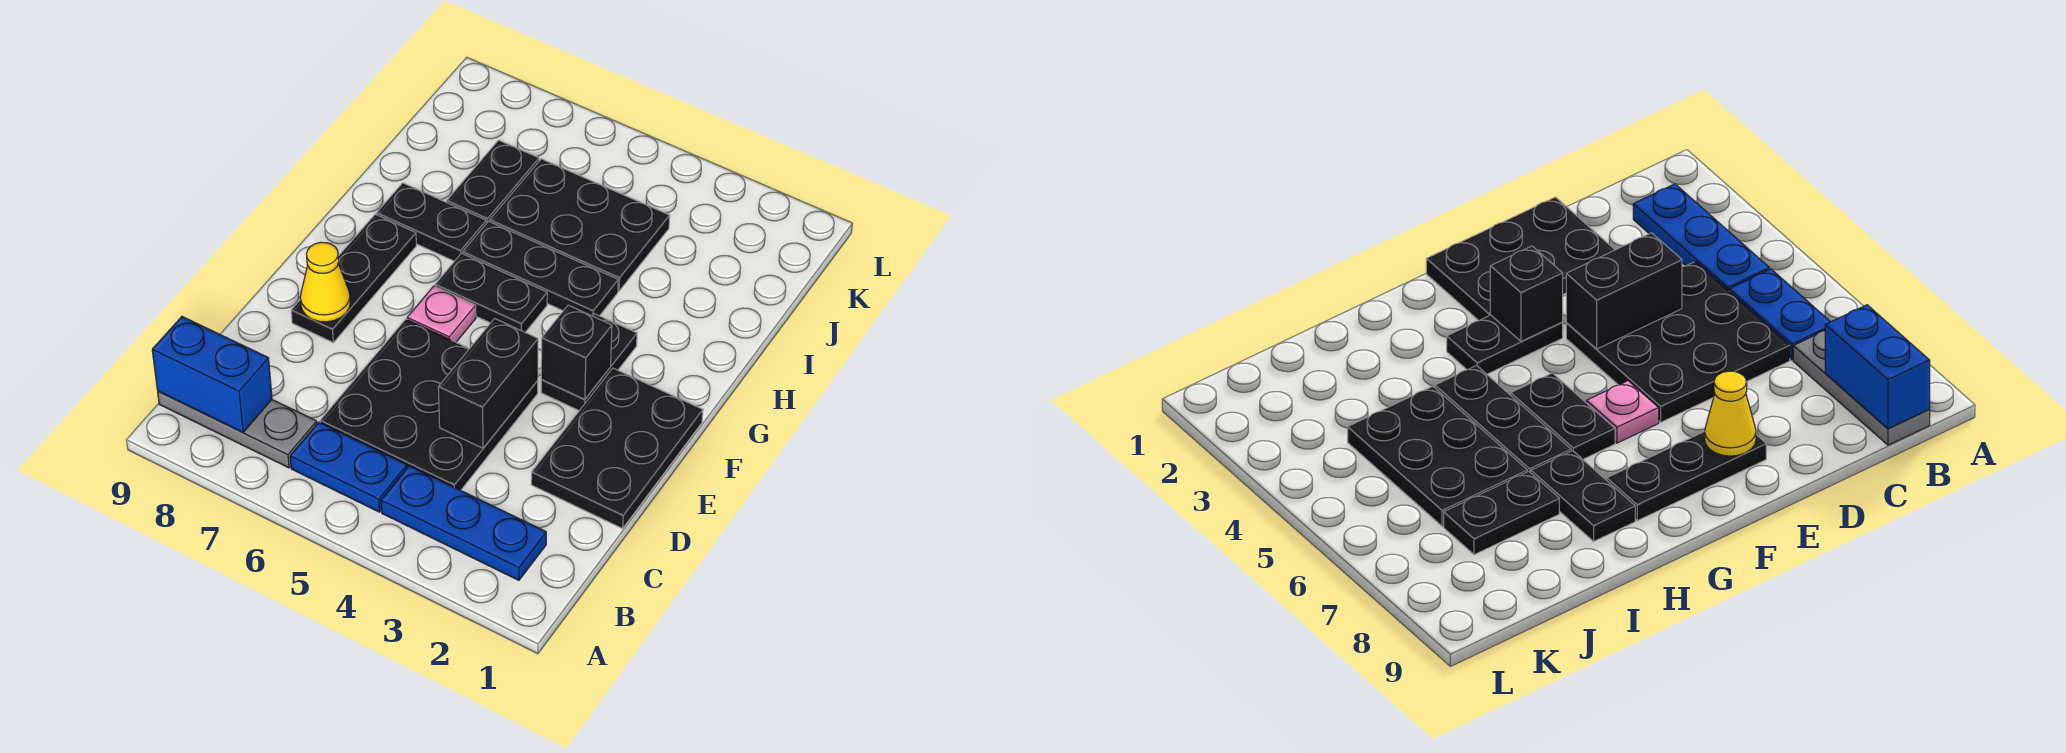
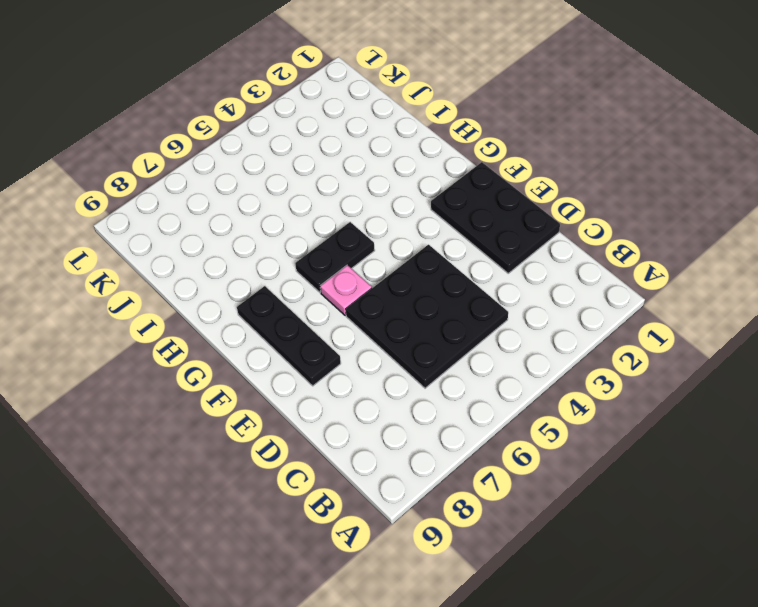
none -> blue 1x3 plate [381,466,546,580]
none -> blue 1x2 plate [290,422,407,512]
none -> grey 1x3 plate [158,391,317,468]

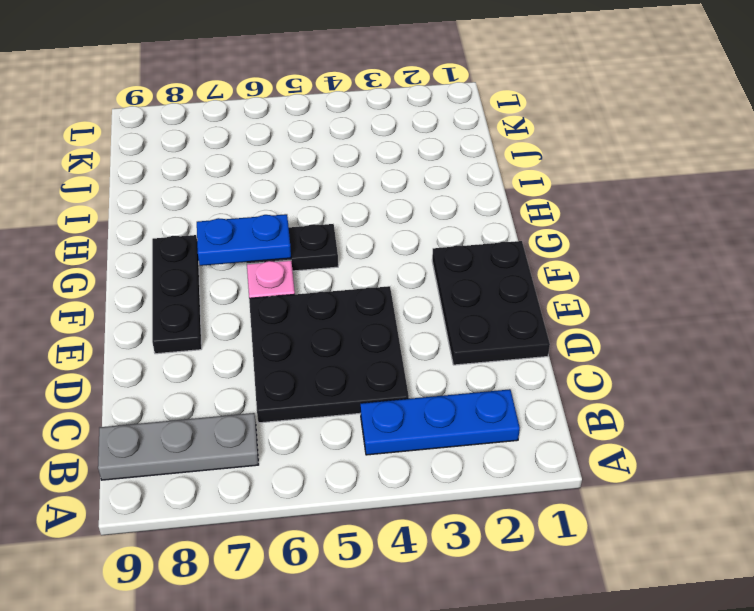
blue 1x2 plate [197,214,291,266] -> blue 1x2 plate moved to [290,422,407,512]
none -> black 1x2 plate [541,314,637,411]
none -> black 1x3 plate [463,221,618,316]
none -> black 1x2 plate [377,183,486,261]

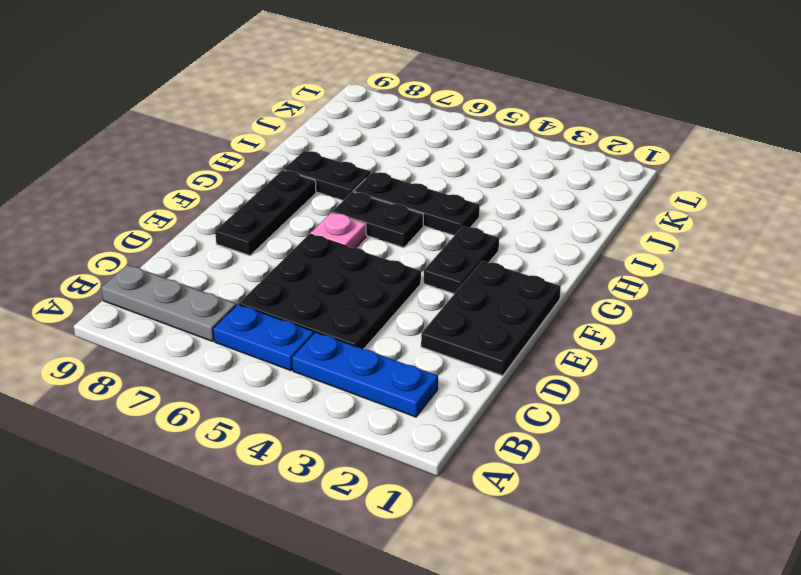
none -> black 2x3 plate [490,159,670,291]
none -> black 1x2 plate [447,140,539,223]
none -> blue 1x2 brick [152,317,272,432]

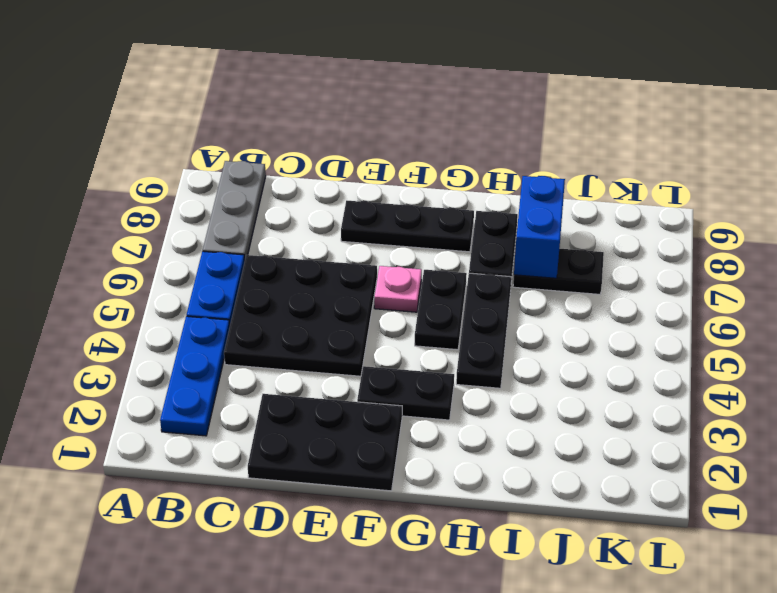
blue 1x2 brick [514,176,565,278] -> blue 1x2 brick moved to [152,317,272,432]
none -> black 2x3 plate [490,159,670,291]
none -> black 1x2 brick [438,319,538,448]
none -> yellow 1x1 cone [300,242,350,322]

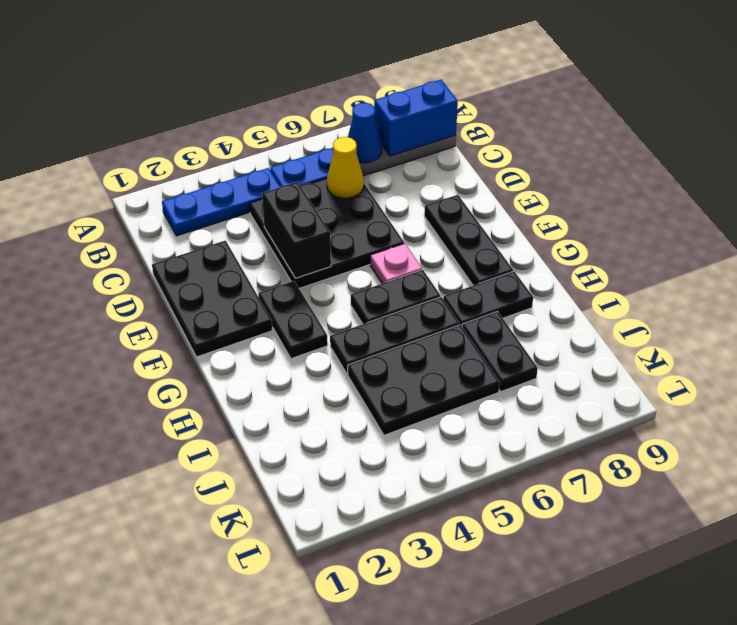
blue 1x1 cone [348,103,382,163] -> none
yellow 1x1 cone [327,137,364,198] -> yellow 1x1 cone moved to [300,242,350,322]
none -> black 1x1 brick [541,305,612,399]

